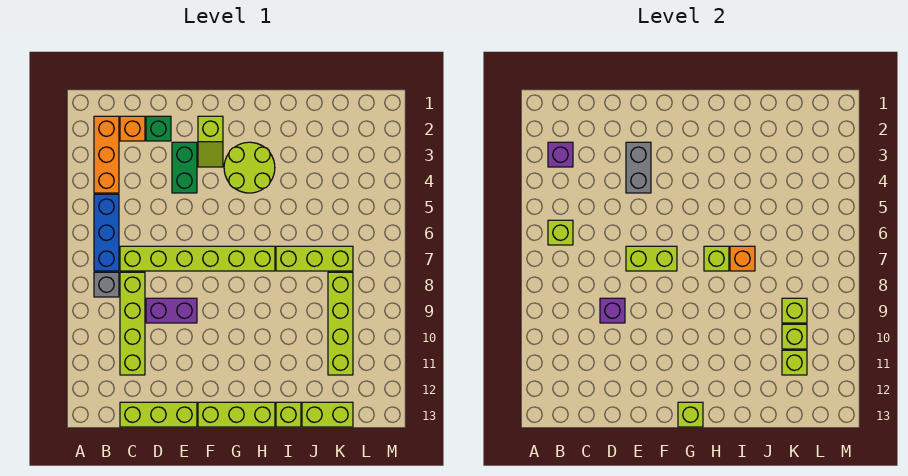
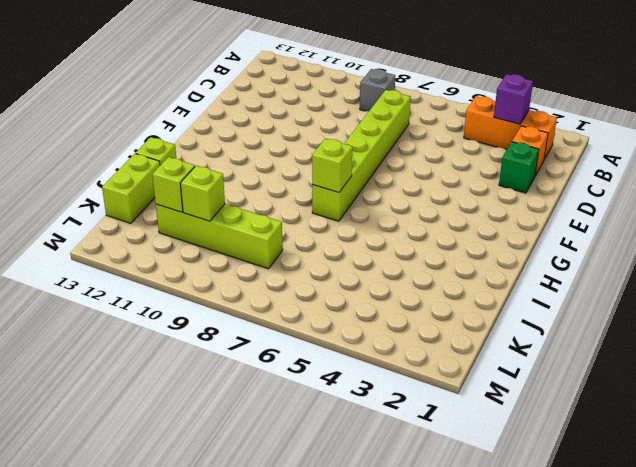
none -> blue 1x3 brick [94,194,119,271]
none -> lime 1x4 brick [120,272,145,375]
none -> lime 1x3 brick [120,402,197,427]

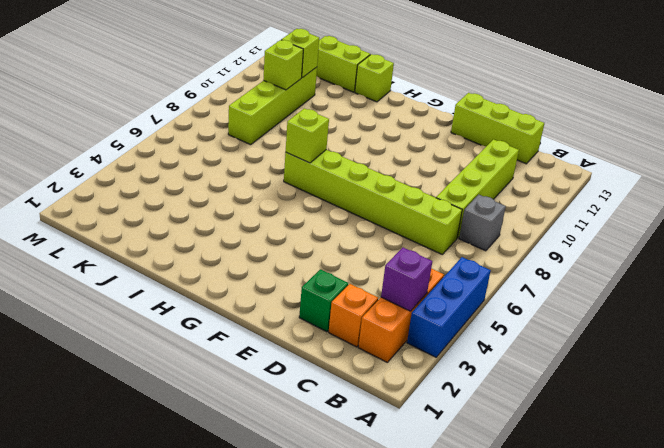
blue 1x3 brick [407,257,491,357] -> blue 1x3 brick moved to [94,194,119,271]
none -> purple 1x2 brick [146,298,197,323]
none -> green 1x2 brick [172,142,197,193]
none -> lime 1x2 slope [198,116,223,167]

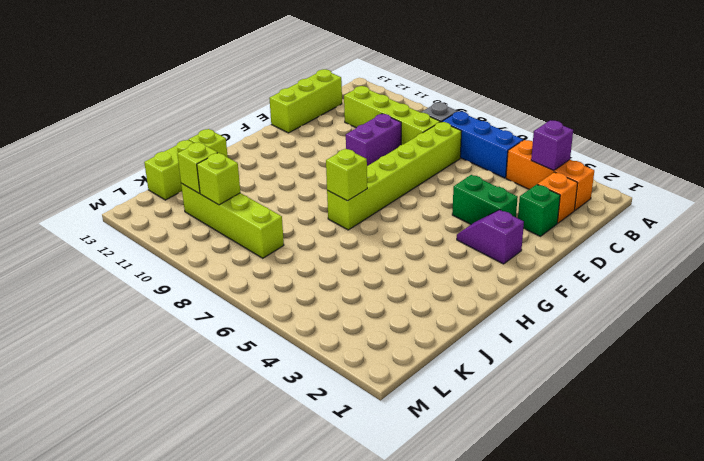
purple 1x2 slope [457,210,524,264] -> lime 1x2 slope [198,116,223,167]
none -> lime 1x3 brick [198,402,275,427]
none -> lime 2x2 round brick [224,142,275,193]
none -> lime 1x3 brick [276,246,353,271]

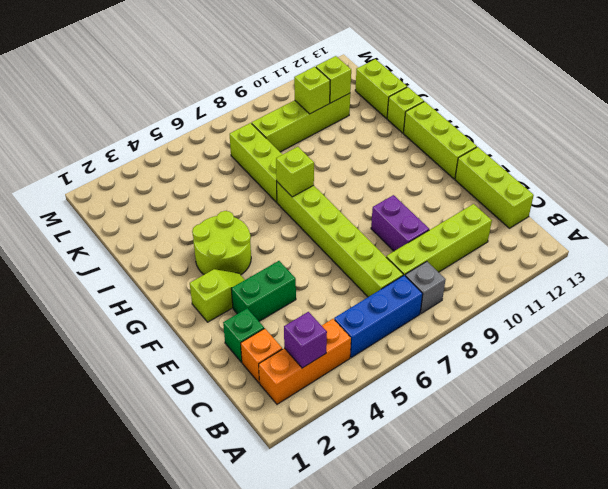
none -> lime 1x1 brick [548,220,573,245]
none -> purple 1x1 brick [600,298,625,323]
none -> grey 1x2 brick [626,142,651,193]

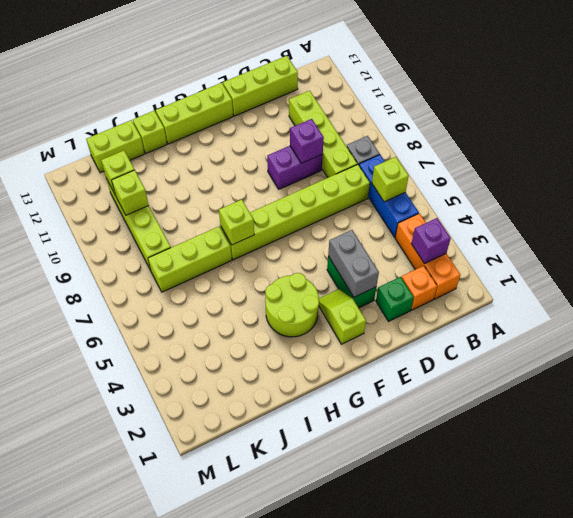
none -> lime 1x2 brick [626,246,677,271]
none -> lime 1x1 brick [678,402,703,427]
none -> orange 1x1 brick [730,246,755,271]

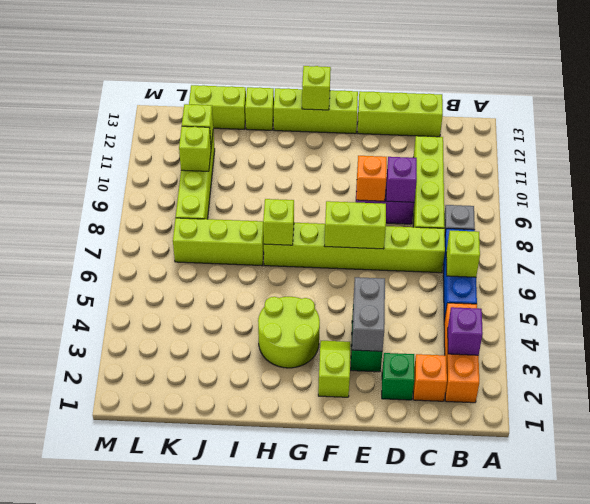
orange 1x1 brick [356,156,387,201] -> orange 1x1 brick moved to [730,246,755,271]
none -> lime 1x1 brick [782,298,807,323]

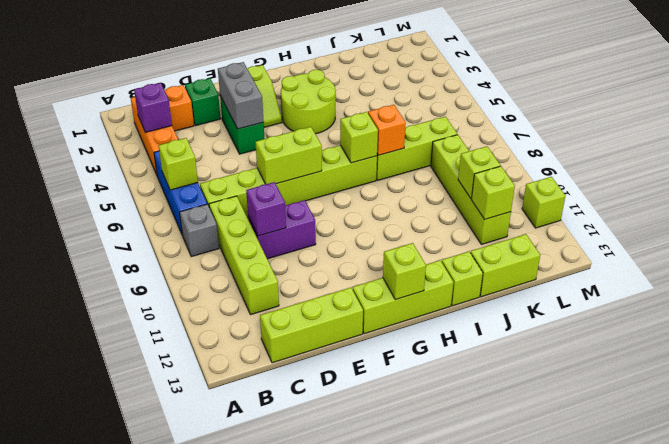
lime 1x1 brick [522,177,565,228] -> lime 1x1 brick moved to [782,298,807,323]

